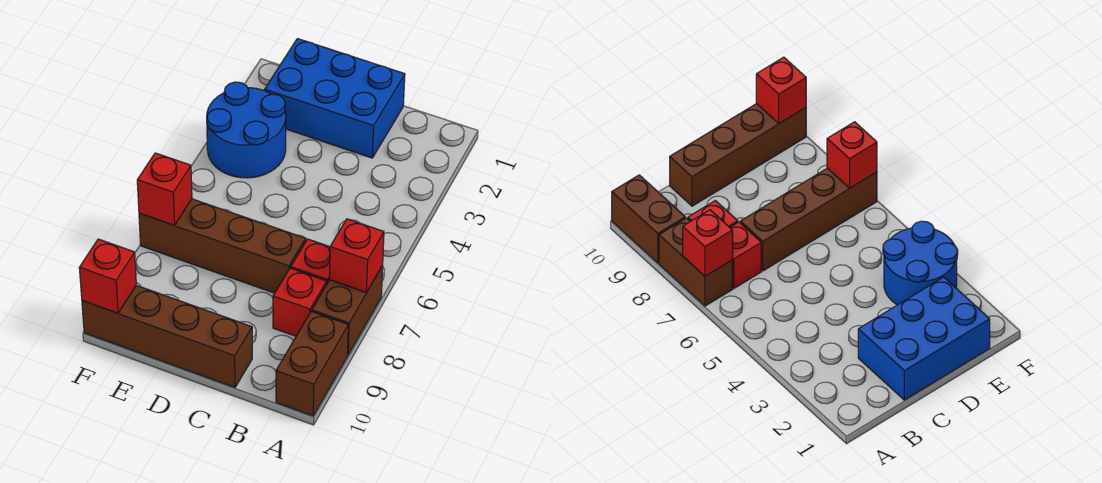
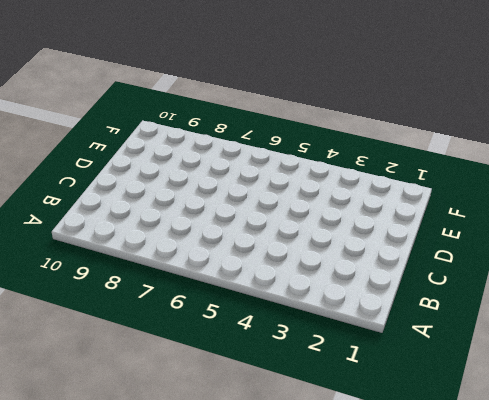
none -> brown 1x2 brick [312,266,383,355]
none -> brown 1x2 brick [276,311,348,416]

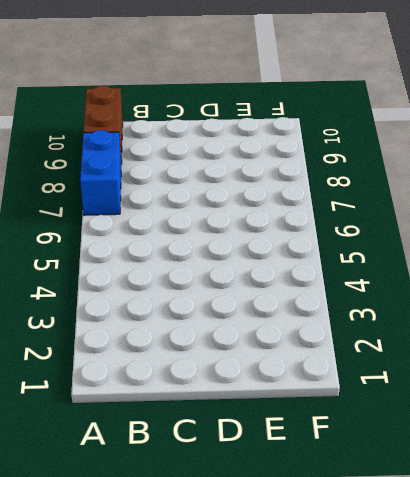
blue 1x2 brick [80,130,121,215] -> brown 1x2 brick [312,266,383,355]
none -> red 1x1 brick [291,239,330,283]
none -> red 1x1 brick [273,268,327,336]

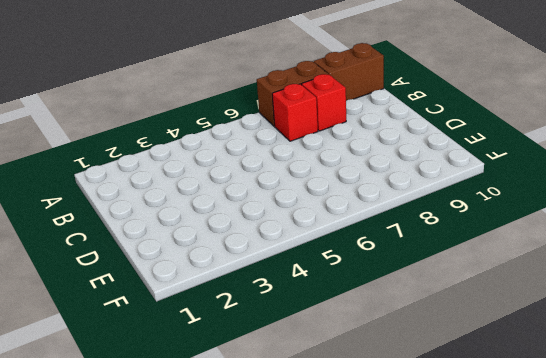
none -> blue 2x3 brick [265,39,405,158]
none -> brown 1x4 brick [139,199,306,293]

